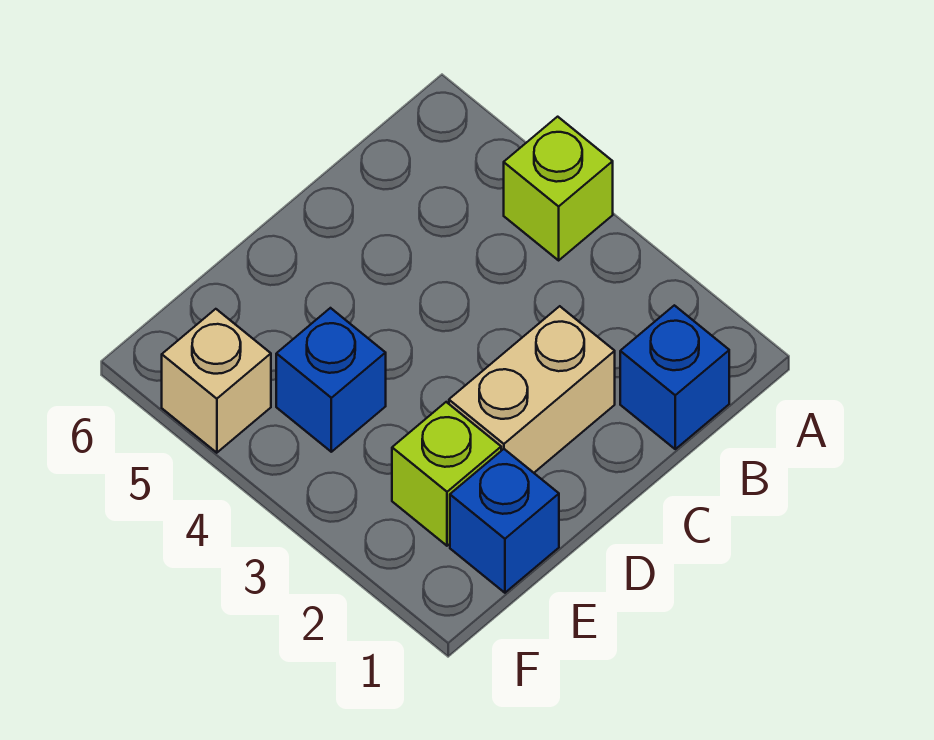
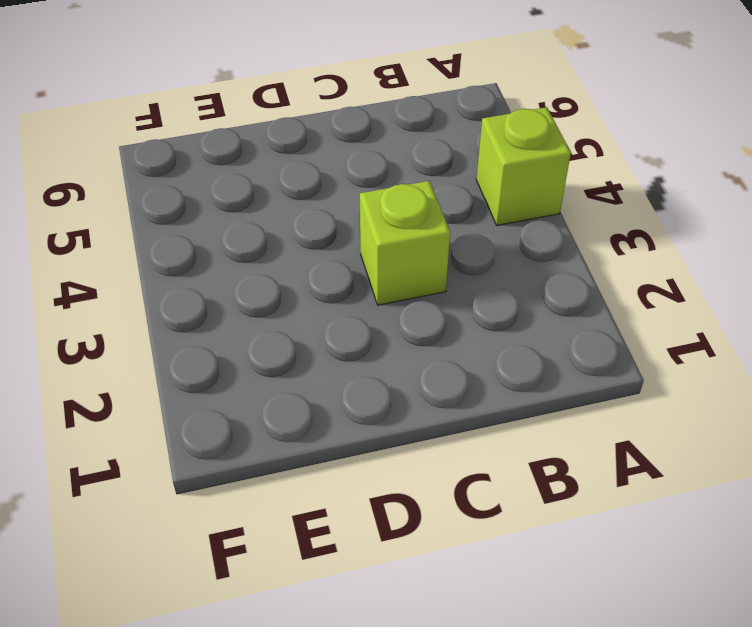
lime 1x1 brick [360,181,450,305] -> lime 1x1 brick moved to [392,402,501,546]
none -> blue 1x1 brick [620,305,729,449]
none -> tan 1x2 brick [449,306,615,473]

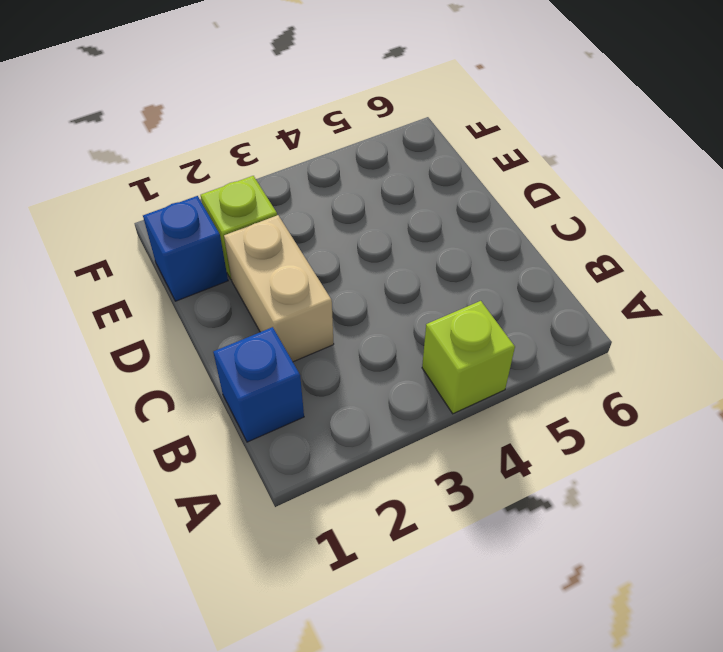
none -> blue 1x1 brick [276,308,386,452]
none -> tan 1x1 brick [162,309,271,453]

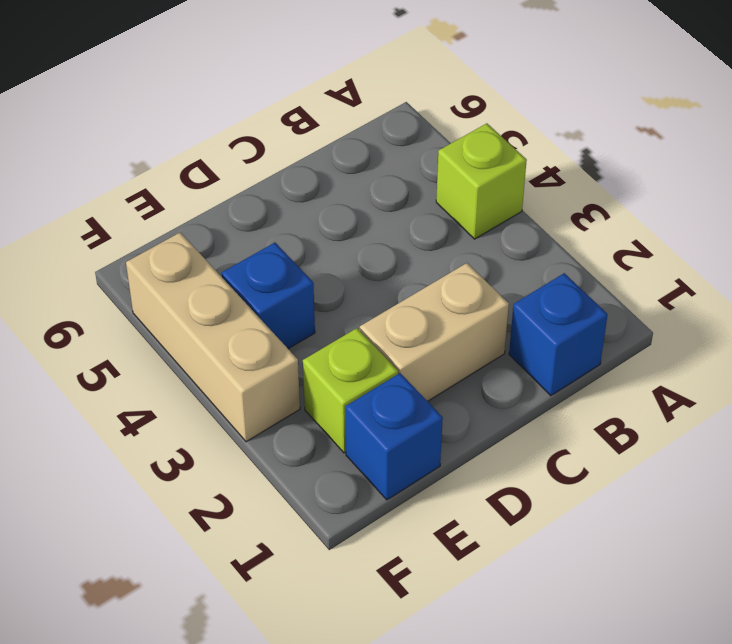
tan 1x3 brick [126,232,300,442] -> tan 1x1 brick [162,309,271,453]

